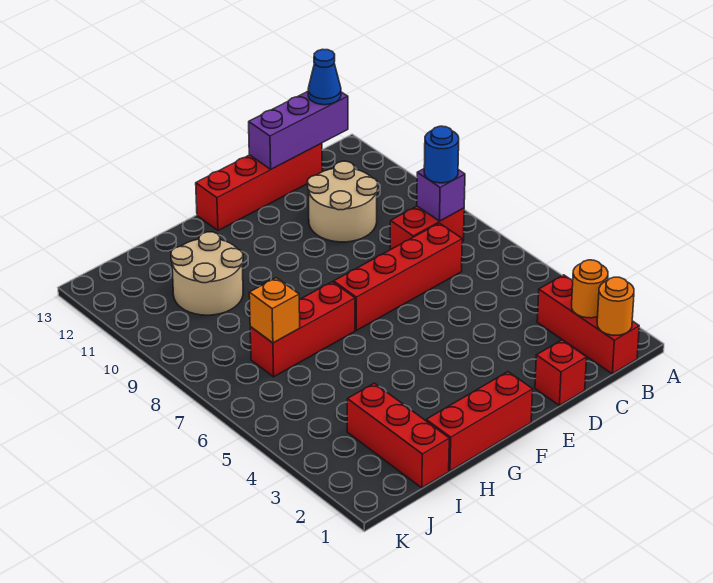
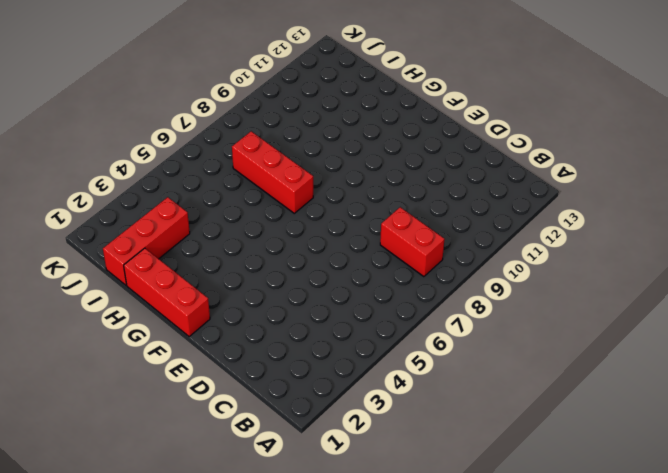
none -> red 1x3 brick [537,275,639,374]
none -> red 1x4 brick [334,223,462,330]
none -> tan 2x2 round brick [308,161,378,242]

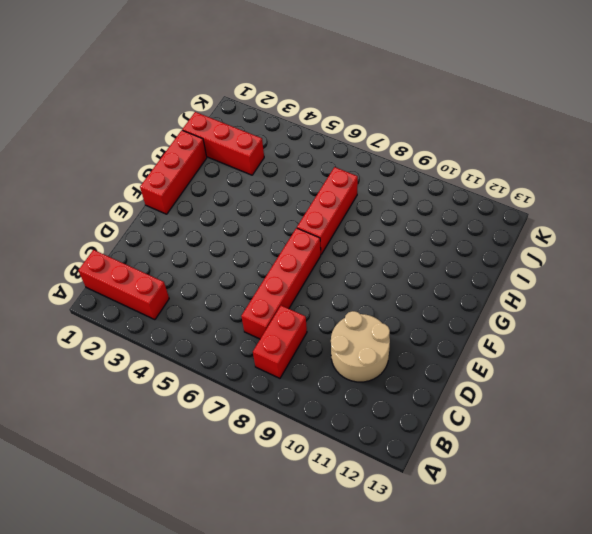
none -> red 1x4 brick [196,143,322,230]
none -> red 1x1 brick [535,340,587,406]
none -> tan 2x2 round brick [171,232,243,315]

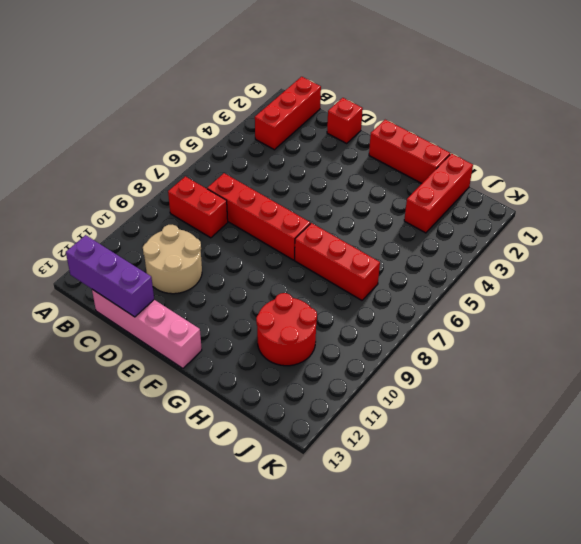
pink 1x4 brick [92,289,202,368] -> red 1x4 brick [196,143,322,230]
red 2x2 round brick [256,293,317,366] -> tan 2x2 round brick [171,232,243,315]
none -> orange 1x1 round brick [597,277,634,335]
none -> orange 1x1 round brick [572,260,608,318]
none -> purple 1x1 brick [417,169,465,221]

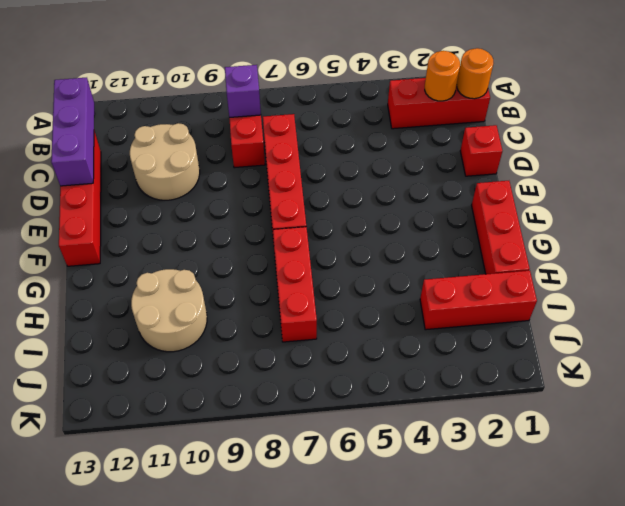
none -> orange 1x1 brick [249,278,300,343]
none -> blue 1x1 round brick [424,126,459,183]
none -> blue 1x1 cone [308,49,341,105]

